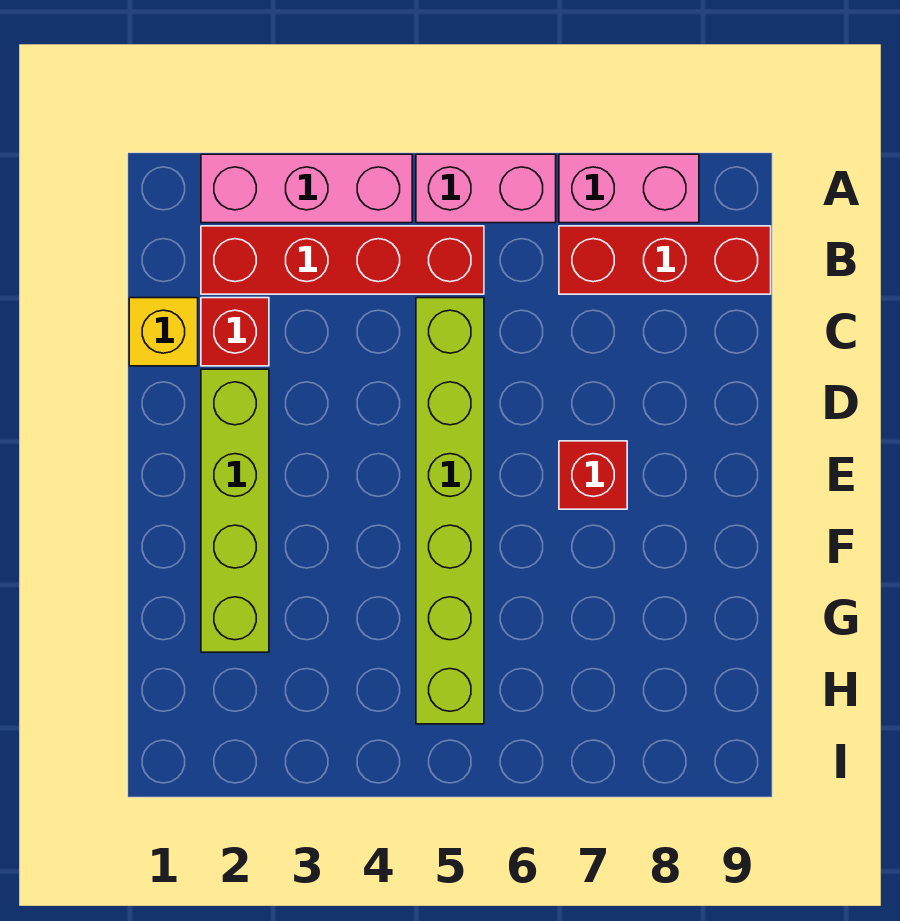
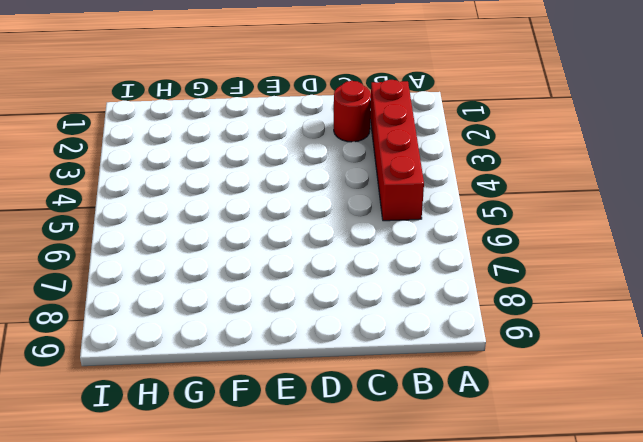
red 1x1 round brick [334,81,371,142] -> red 1x1 brick [201,298,269,366]
none -> pink 1x3 brick [201,154,412,223]
none -> pink 1x2 brick [416,154,556,223]

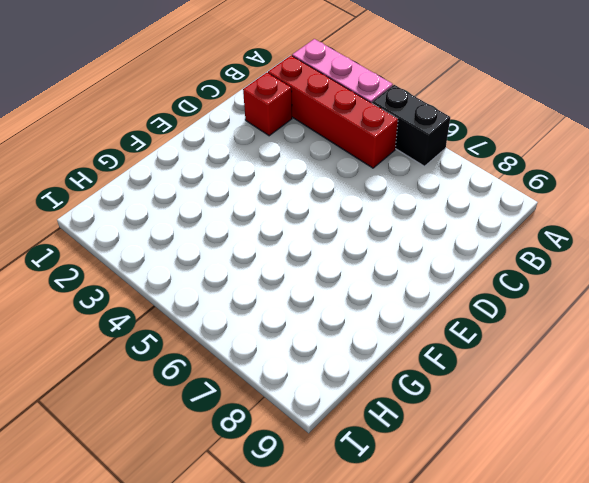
black 1x2 brick [372,85,450,166] -> pink 1x2 brick [416,154,556,223]
none -> pink 1x2 brick [559,154,699,223]
none -> red 1x3 brick [559,226,771,294]

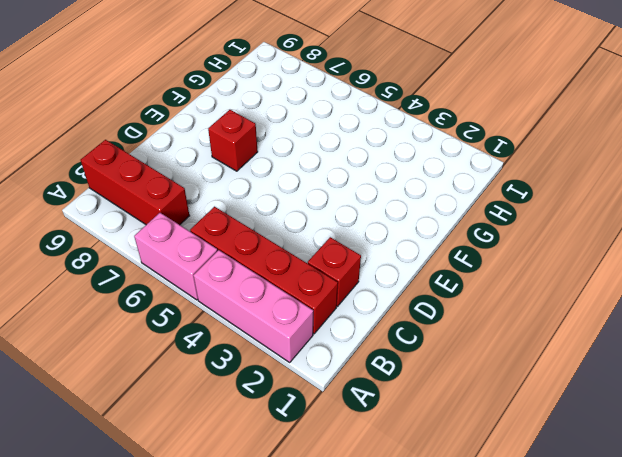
none -> pink 1x2 brick [559,154,699,223]
none -> yellow 1x1 brick [129,298,198,366]

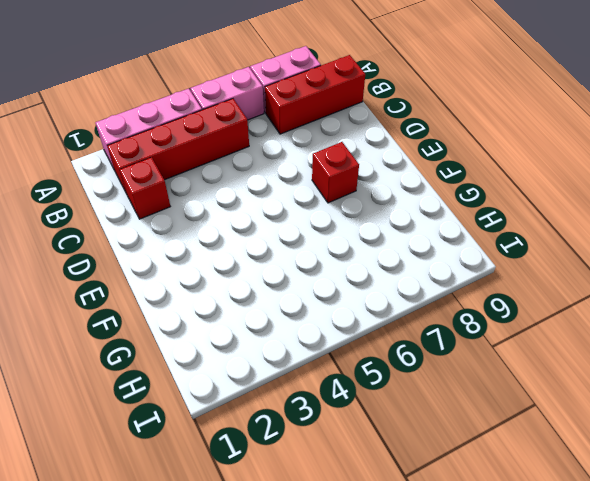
none -> yellow 1x1 brick [129,298,198,366]
none -> lime 1x6 brick [416,298,484,724]

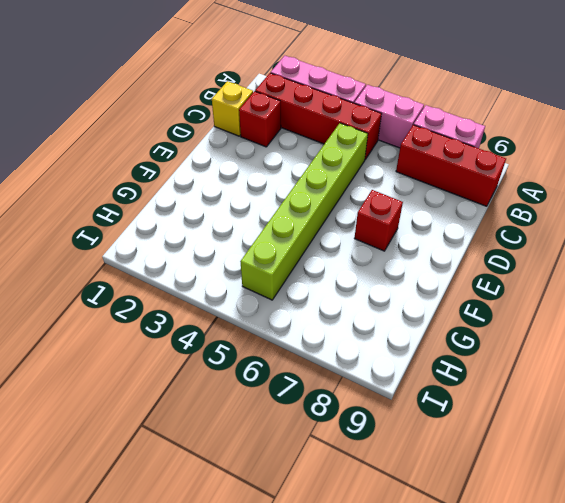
none -> lime 1x4 brick [201,369,269,652]

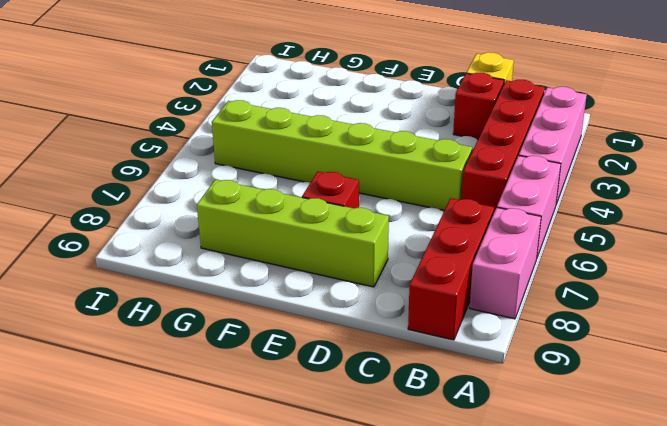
lime 1x4 brick [197,180,389,287] -> lime 1x4 brick moved to [201,369,269,652]

